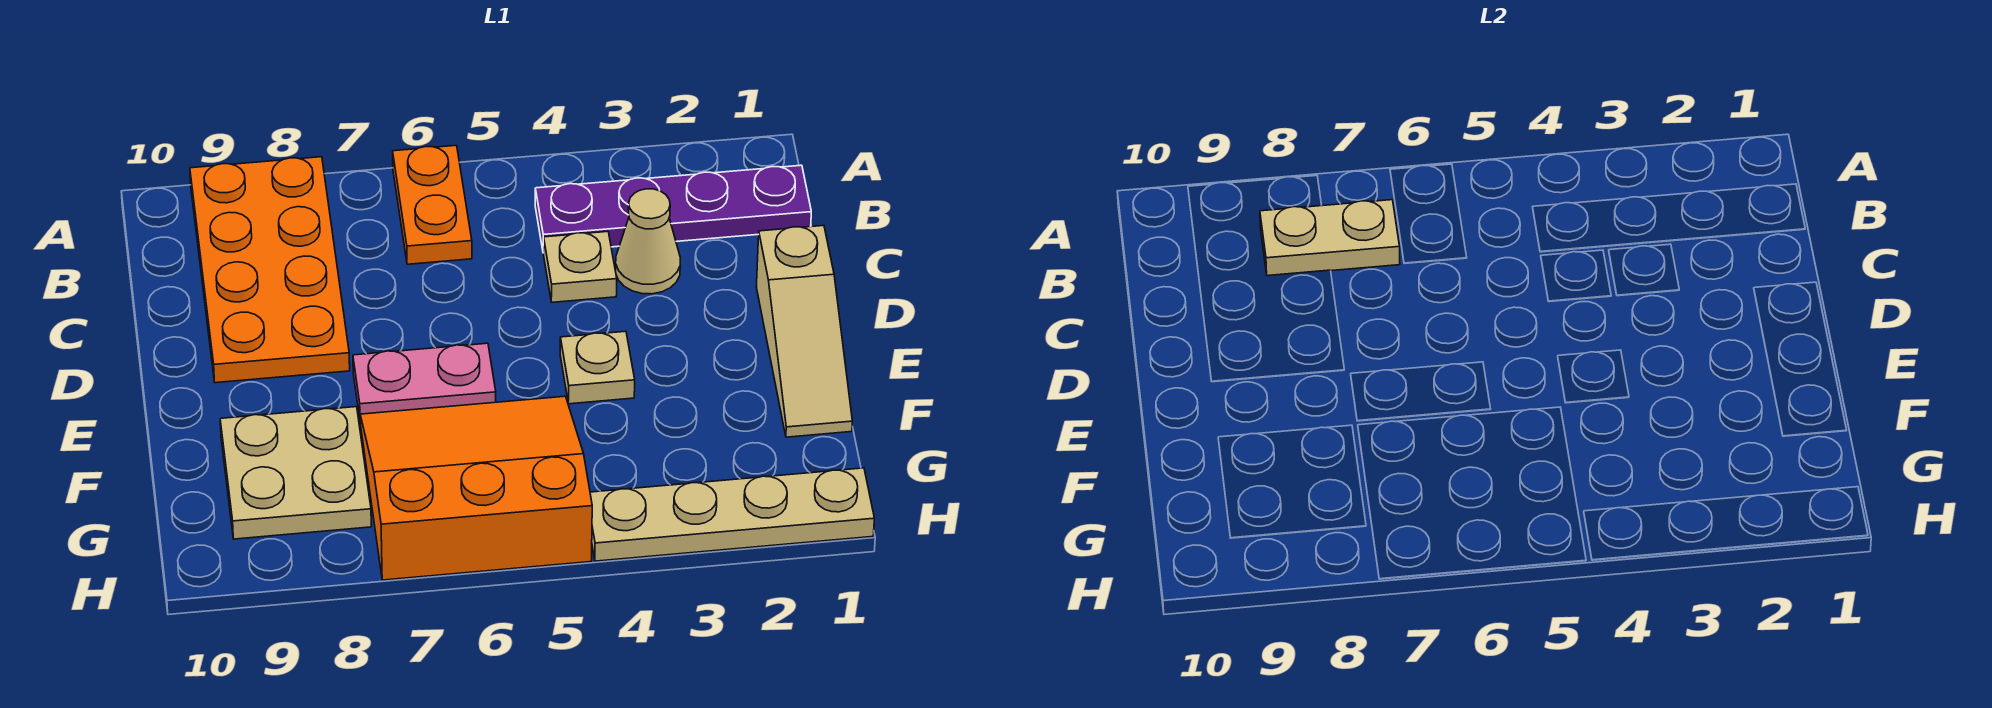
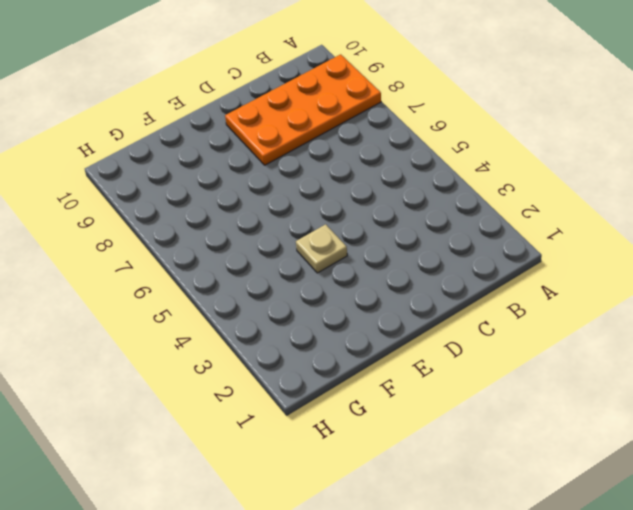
none -> orange 1x2 plate [393,146,472,264]
none -> purple 1x4 plate [535,165,811,253]
none -> tan 1x1 cone [616,189,681,294]

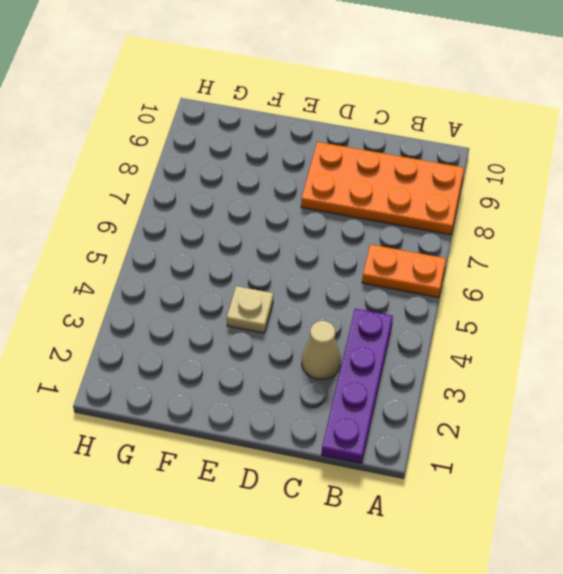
none -> tan 1x1 plate [544,231,617,302]
none -> tan 1x3 slope [756,225,852,437]
none -> pink 1x2 plate [353,343,496,417]

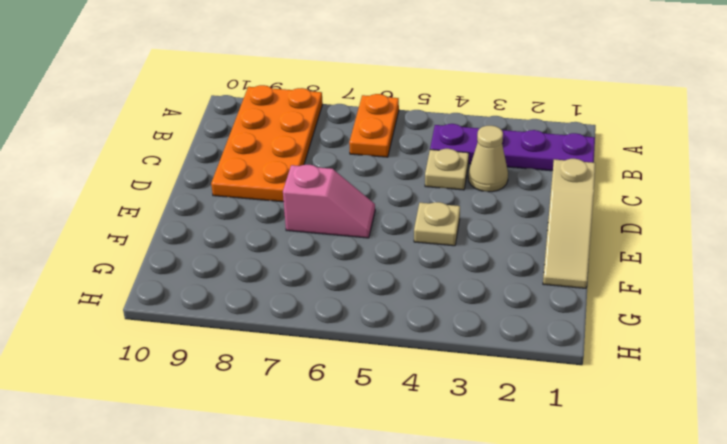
pink 1x2 slope [283,165,375,238] -> pink 1x2 plate [353,343,496,417]
none -> orange 3x3 slope [360,396,592,580]
none -> tan 2x2 plate [220,407,371,539]
none -> tan 1x4 plate [590,468,874,561]

